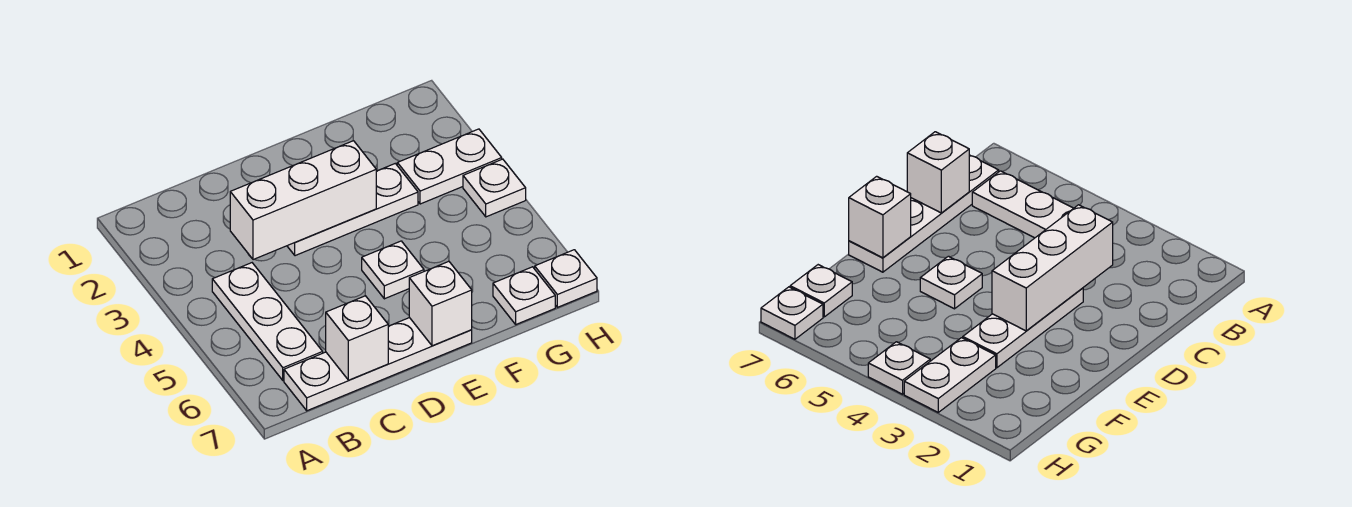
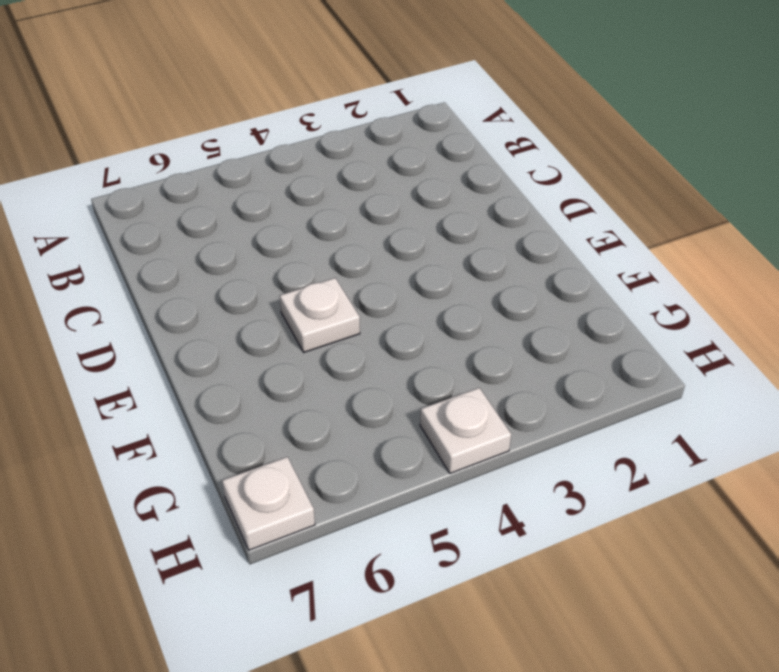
none -> white 1x3 plate [212,263,323,380]
none -> white 1x4 plate [284,318,472,411]

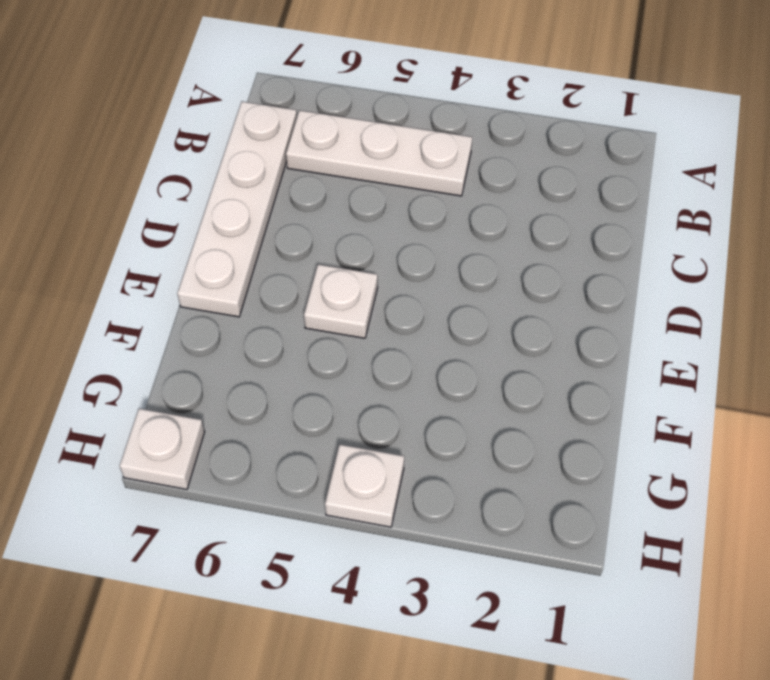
none -> white 1x3 plate [287,163,418,256]
none -> white 1x2 plate [397,129,502,204]

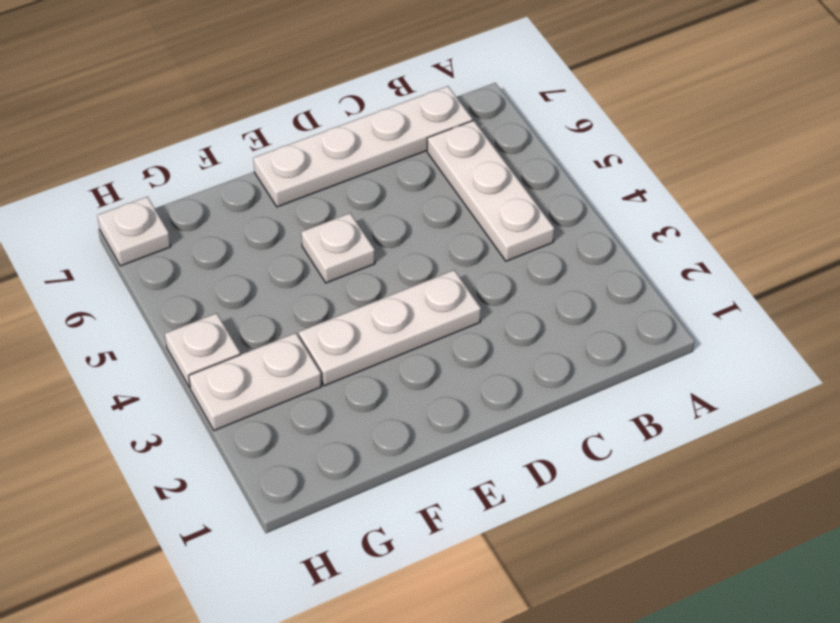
none -> white 1x1 plate [493,267,555,324]
none -> white 1x3 brick [230,141,376,260]

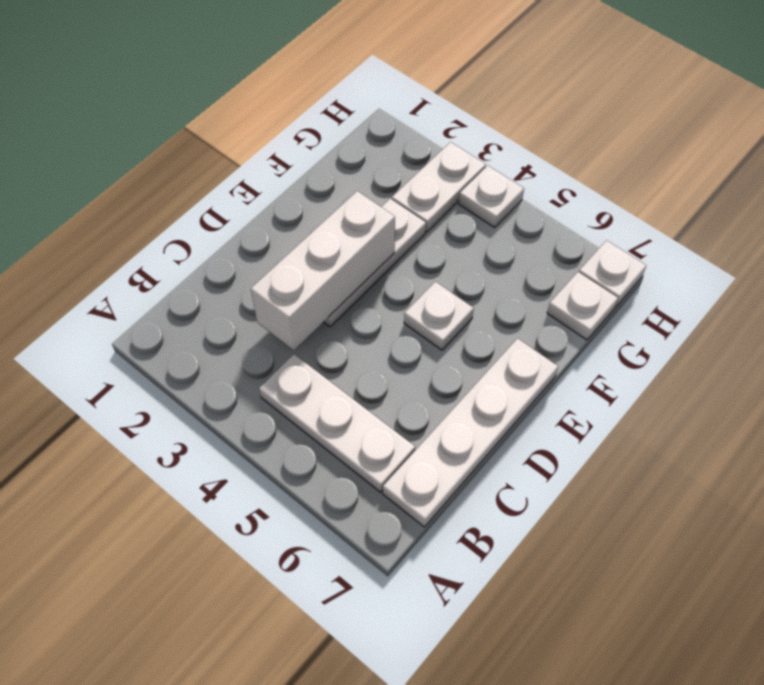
none -> white 1x1 brick [326,296,388,380]
none -> white 1x1 brick [409,262,472,346]

